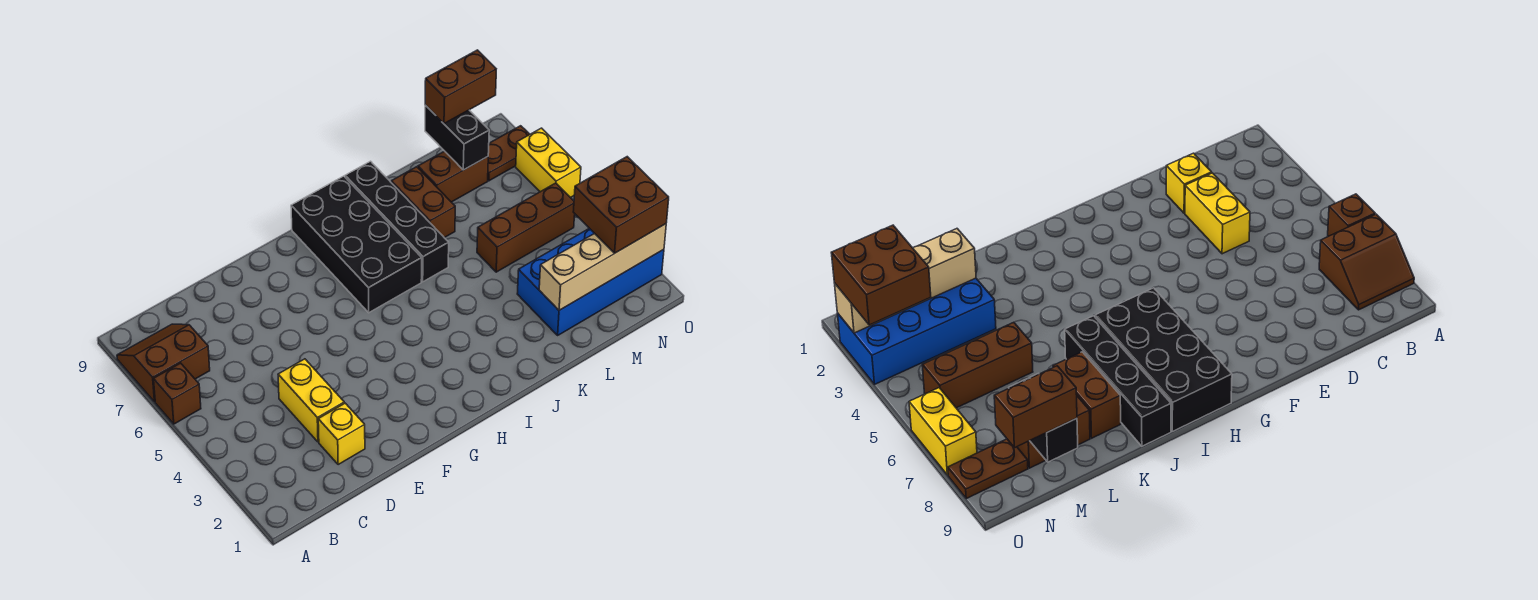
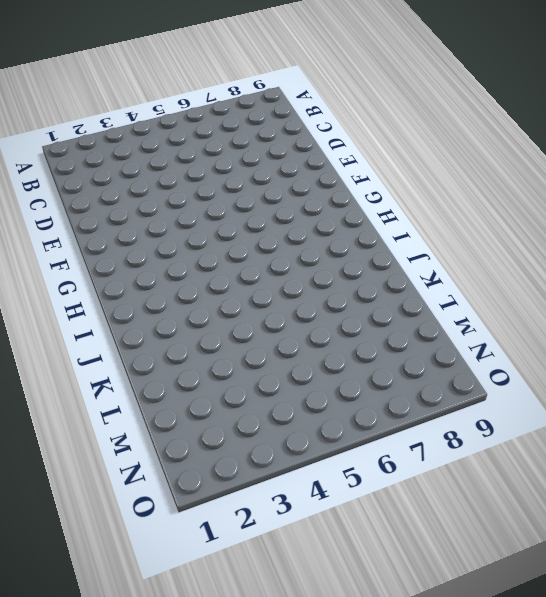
none -> brown 1x1 brick [154,363,201,424]
none -> brown 2x2 slope [117,324,210,402]
none -> yellow 1x1 brick [318,403,365,465]

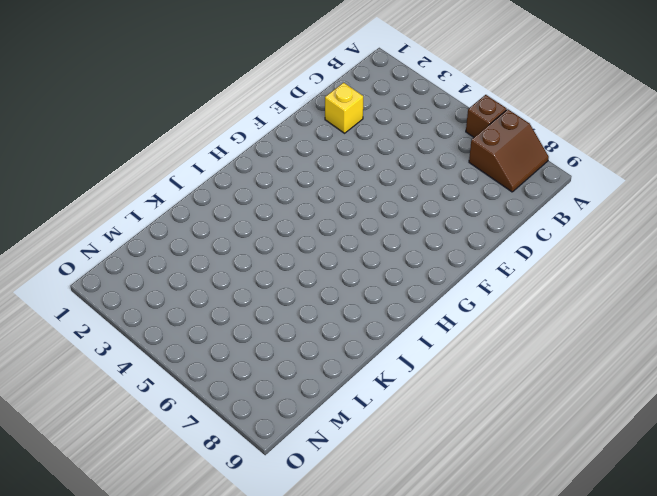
none -> yellow 1x2 brick [278,359,344,442]
none -> black 2x4 brick [291,176,422,313]
none -> black 1x4 brick [345,161,449,282]

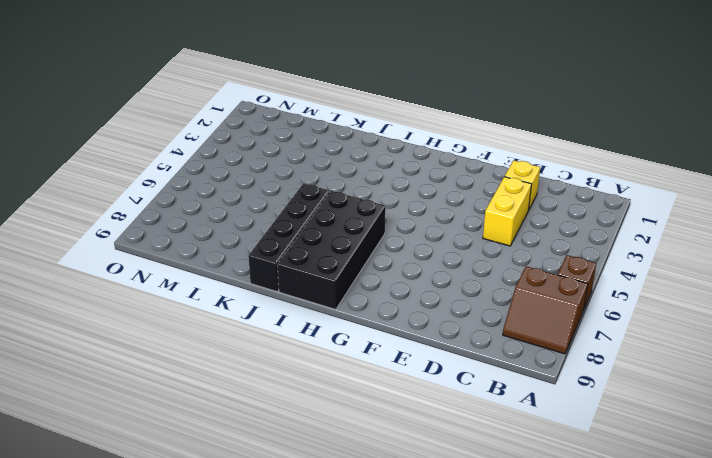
none -> brown 1x2 brick [391,167,455,238]
none -> blue 2x4 brick [517,228,664,335]
none -> brown 1x3 brick [477,183,575,272]

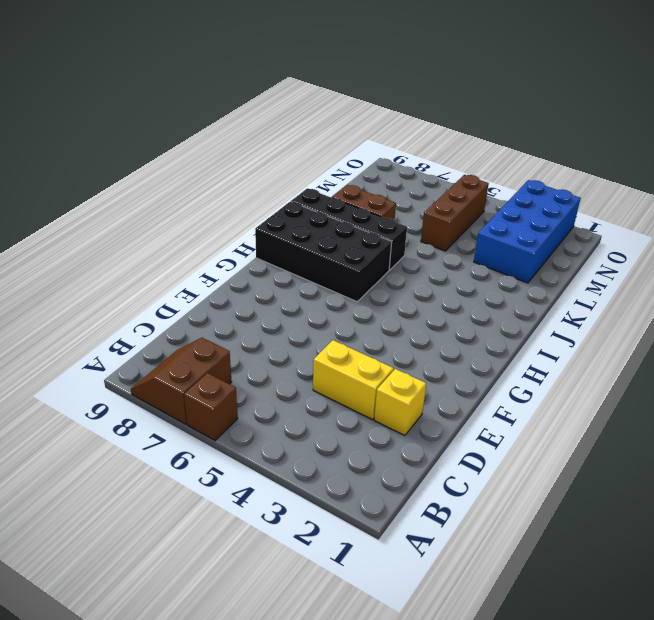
none -> brown 1x2 brick [418,151,488,202]
none -> brown 1x2 plate [488,126,530,181]
none -> yellow 1x2 brick [516,128,581,198]

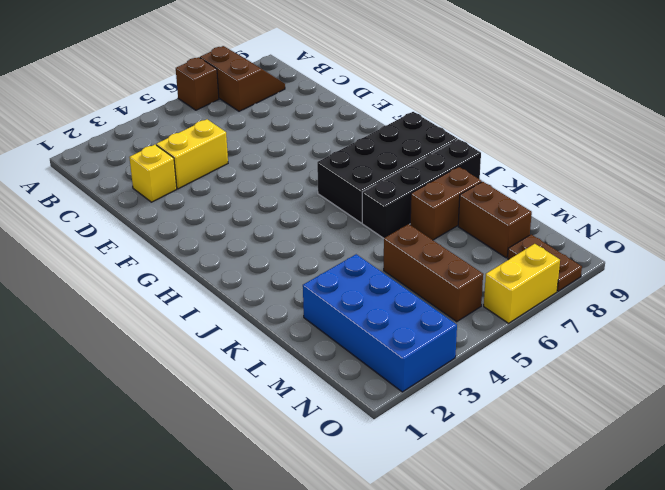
none -> tan 1x4 brick [539,224,666,310]
none -> black 1x2 brick [425,105,489,170]
none -> brown 1x2 brick [425,50,496,124]

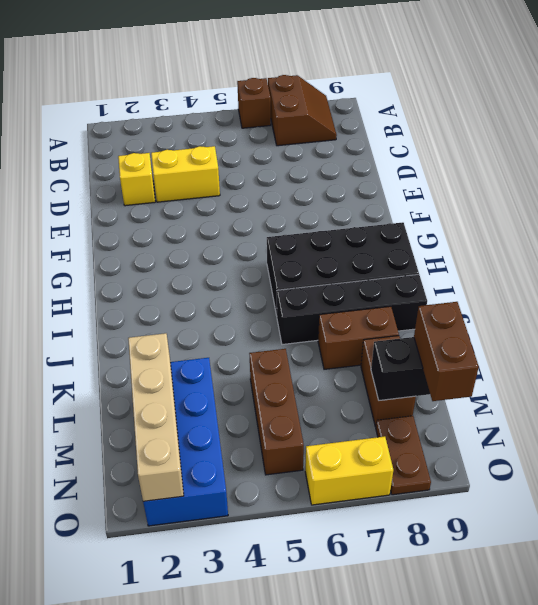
none -> brown 2x2 brick [573,157,669,253]

